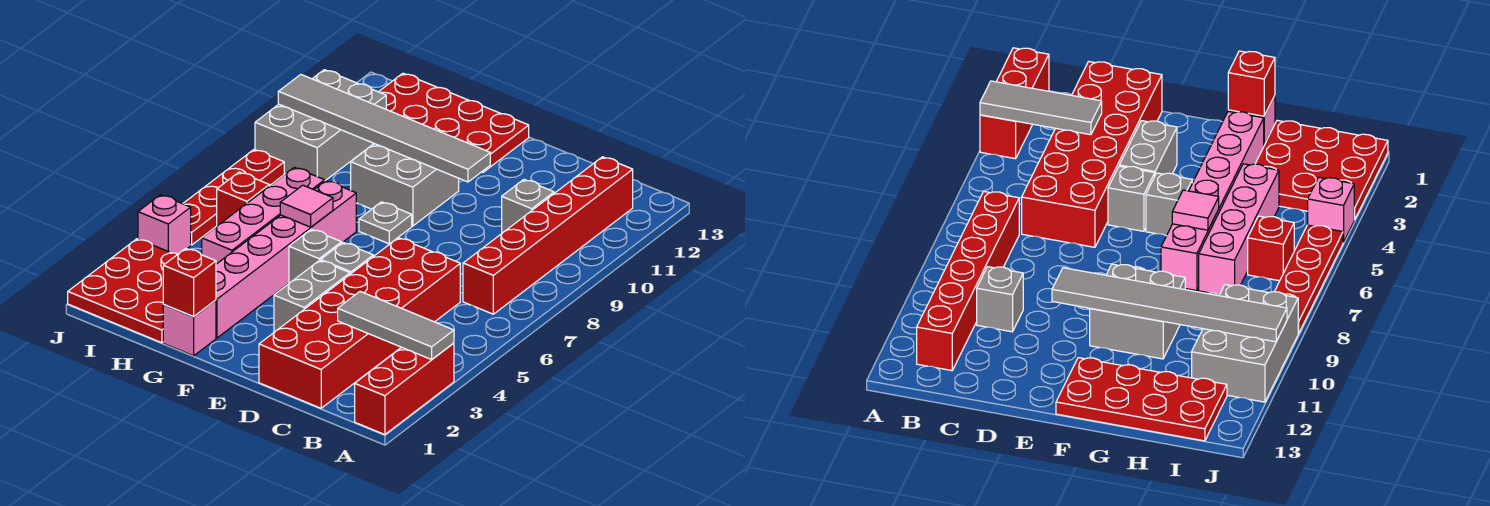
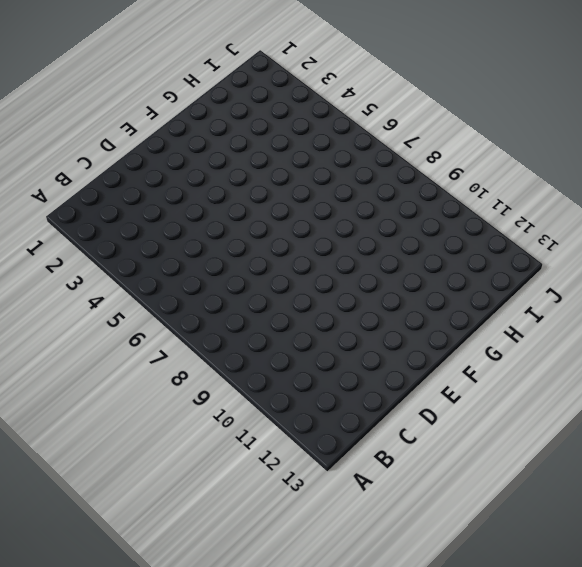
none -> red 1x3 brick [355,343,454,435]
none -> red 1x6 brick [463,157,633,314]
none -> red 2x6 brick [259,238,460,408]

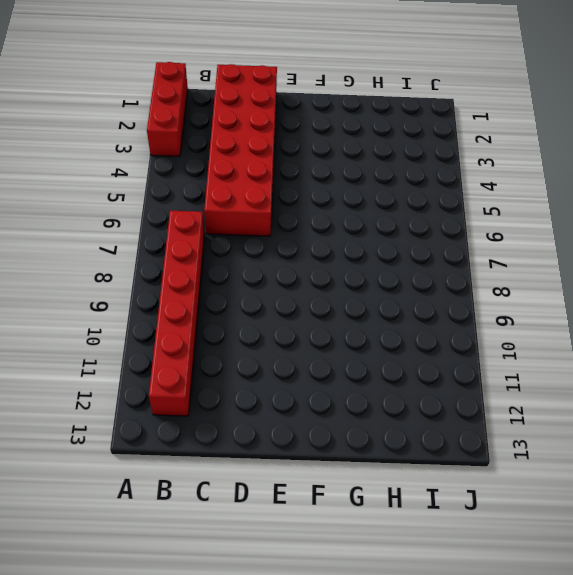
none -> grey 1x1 brick [502,180,554,233]
none -> grey 1x2 brick [274,260,350,332]
none -> grey 1x1 brick [321,243,373,274]

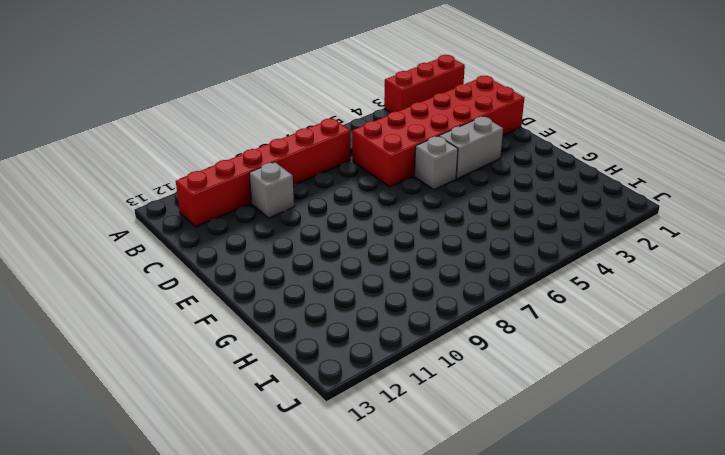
none -> grey 1x1 brick [289,229,342,283]
none -> grey 1x1 plate [359,202,412,244]
none -> grey 2x2 brick [351,144,459,226]

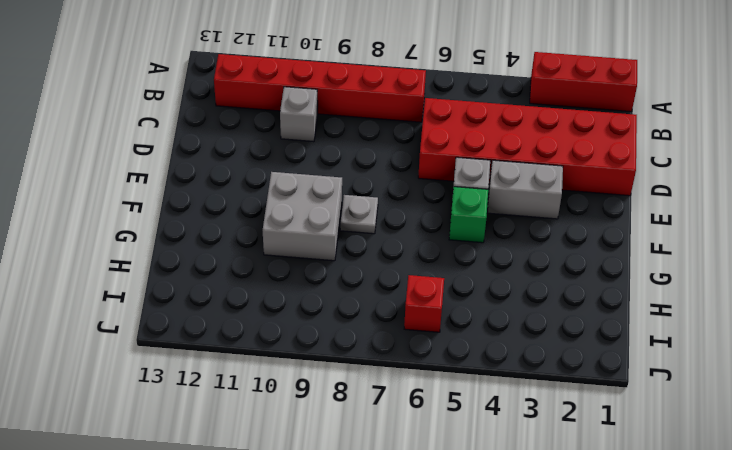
green 1x1 brick [449,187,488,243] -> grey 1x1 brick [289,229,342,283]
none -> red 2x4 plate [379,73,529,172]
none -> pink 1x1 brick [163,300,216,356]
none -> pink 1x6 brick [216,181,356,338]

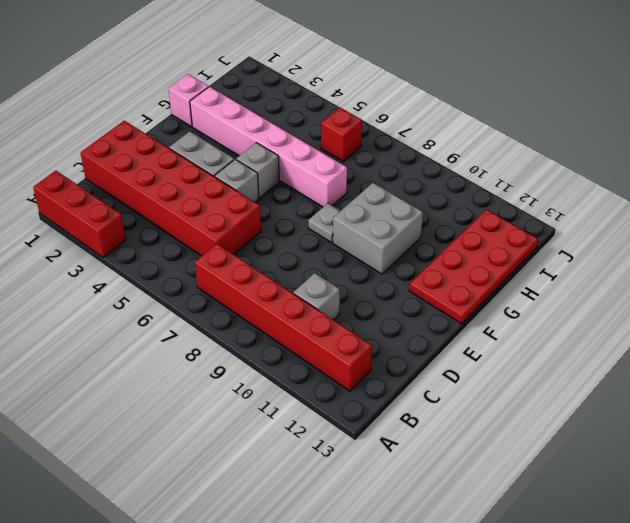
none -> red 3x3 plate [68,239,178,343]
none -> pink 1x4 brick [202,167,325,264]
none -> grey 2x3 brick [255,70,386,181]

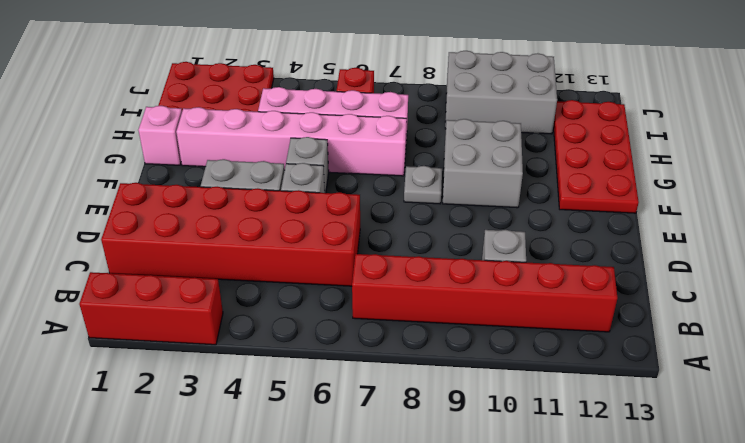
none -> pink 1x1 brick [138,195,191,254]
none -> red 1x4 plate [183,150,284,245]
none -> grey 1x3 tile [338,292,454,360]

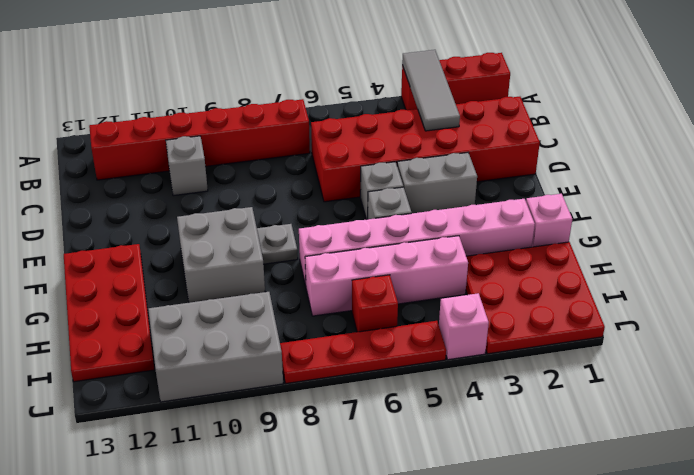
none -> grey 1x6 tile [278,75,490,182]
none -> red 1x1 brick [163,248,216,316]
none -> pink 1x1 tile [280,185,333,227]

